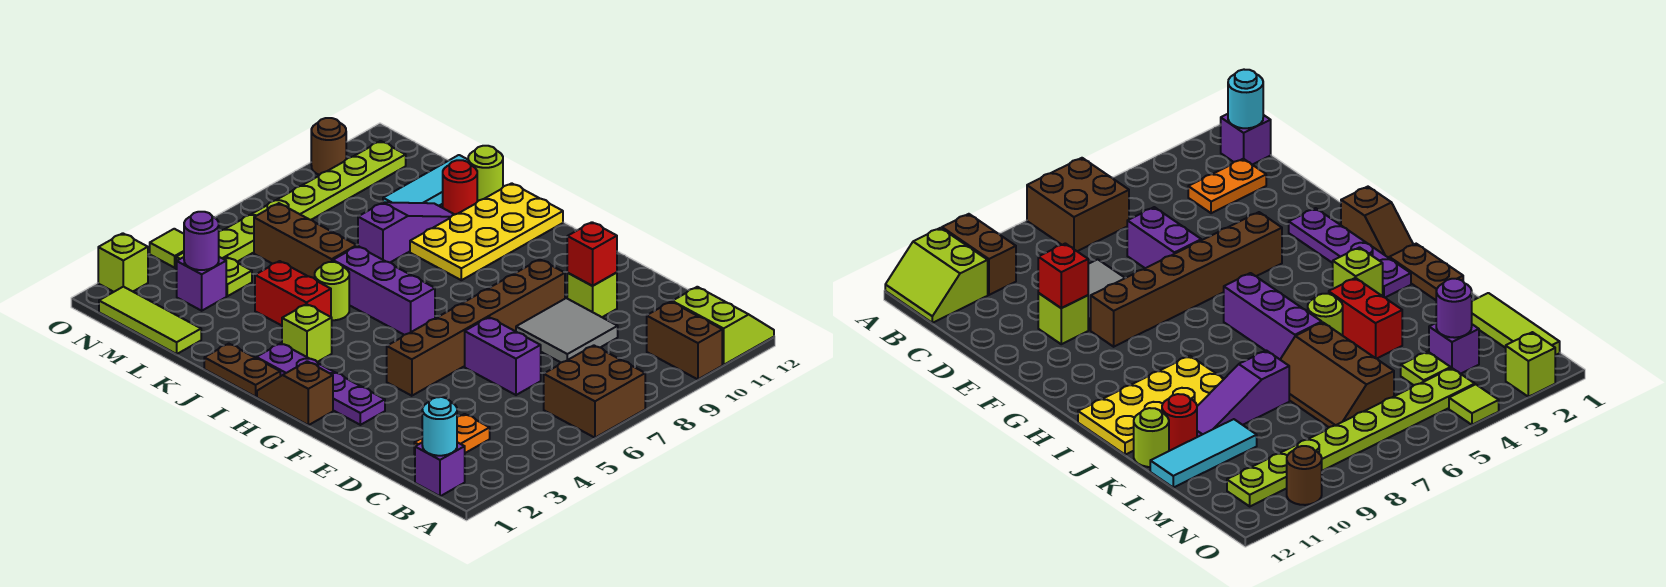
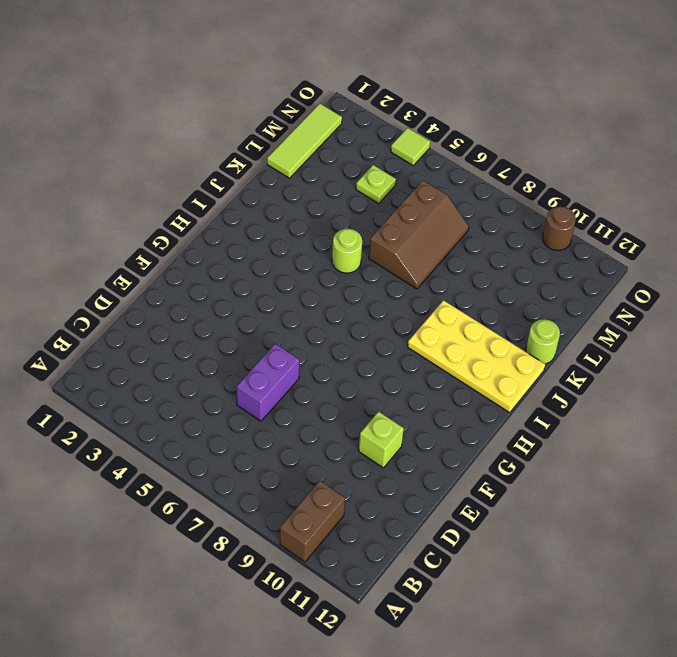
none -> brown 2x2 brick [544,345,645,438]
none -> lime 2x2 slope [672,287,774,365]
none -> purple 1x1 brick [415,442,465,496]
none -> orange 1x2 plate [414,414,490,454]

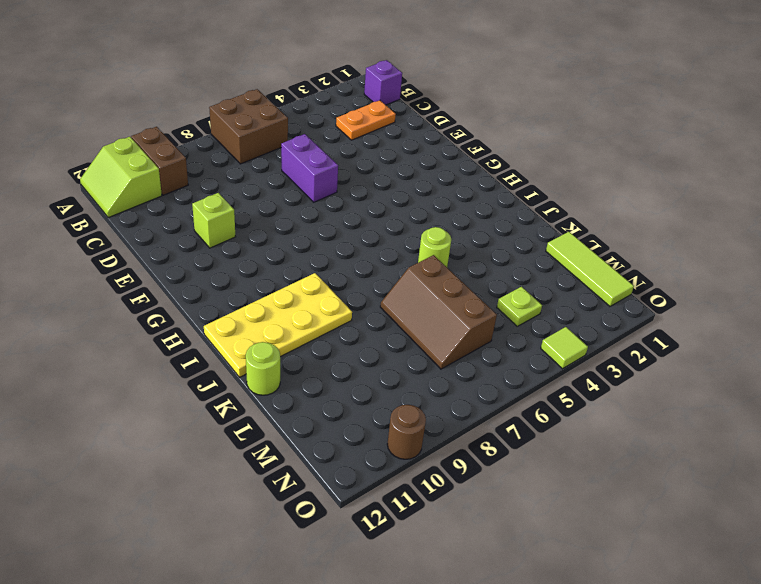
none -> grey 2x2 tile [516,298,618,363]
none -> purple 1x4 plate [256,343,385,425]
none -> brown 1x6 brick [387,259,565,396]
none -> brown 1x2 slope [257,361,333,425]

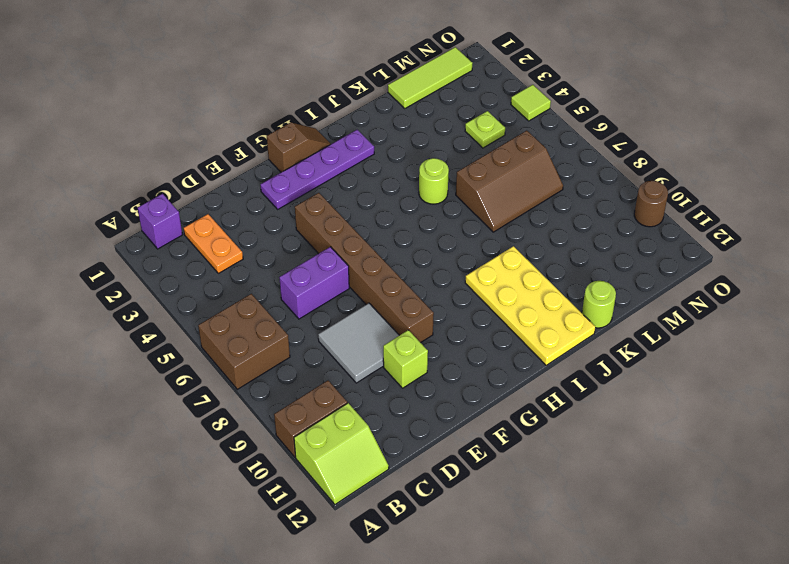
none -> purple 1x3 brick [333,246,435,335]
none -> brown 1x2 plate [204,344,280,397]
none -> lime 1x1 brick [282,304,332,362]
none -> red 1x2 brick [255,261,331,326]

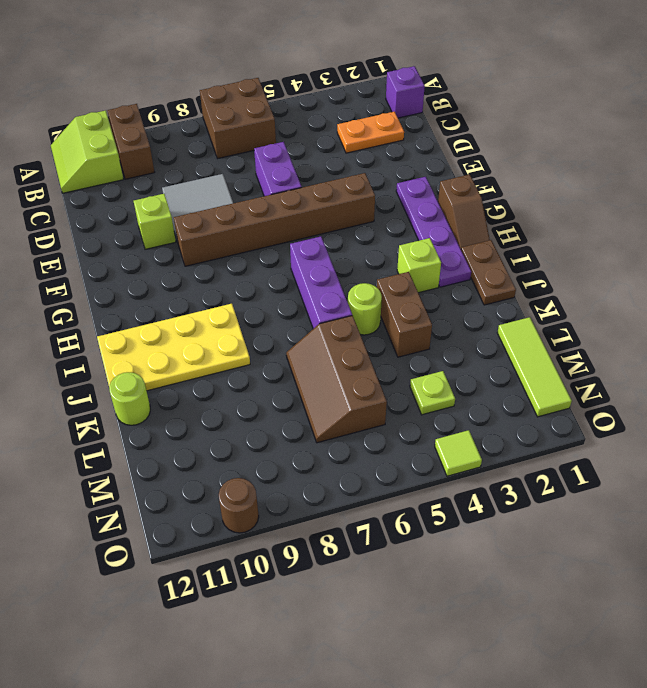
brown 1x2 brick [377,272,432,357] -> red 1x2 brick [255,261,331,326]
none -> purple 1x3 slope [358,202,454,263]
none -> red 1x1 round brick [443,160,477,215]
none -> cyan 1x3 tile [383,155,468,206]
none -> purple 1x1 brick [177,257,226,311]

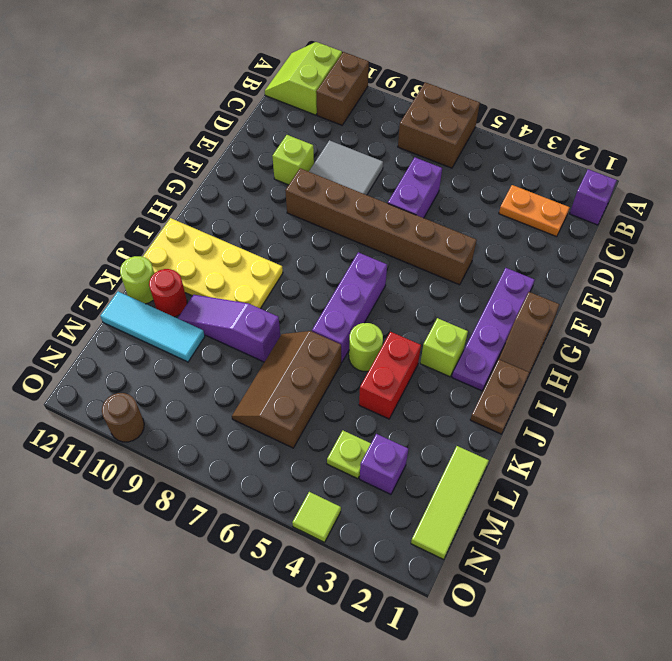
none -> lime 1x8 plate [176,141,406,269]
none -> lime 1x1 brick [98,233,148,292]
none -> cyan 1x1 round brick [422,397,457,456]
none -> red 1x1 brick [567,222,617,286]

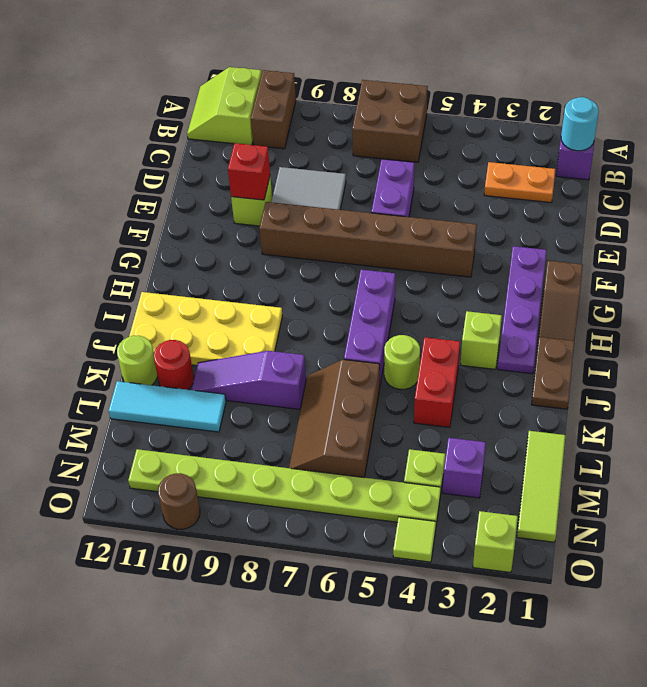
none -> purple 1x1 round brick [184,212,219,270]

